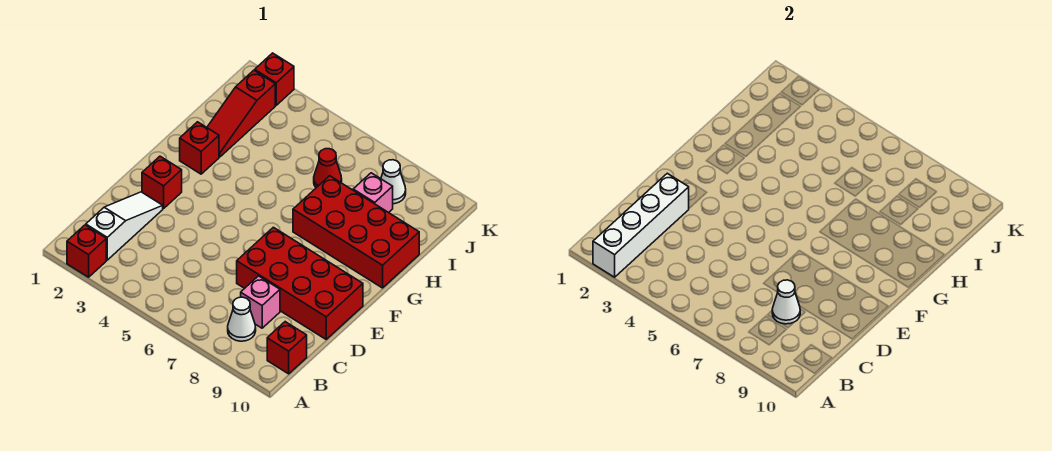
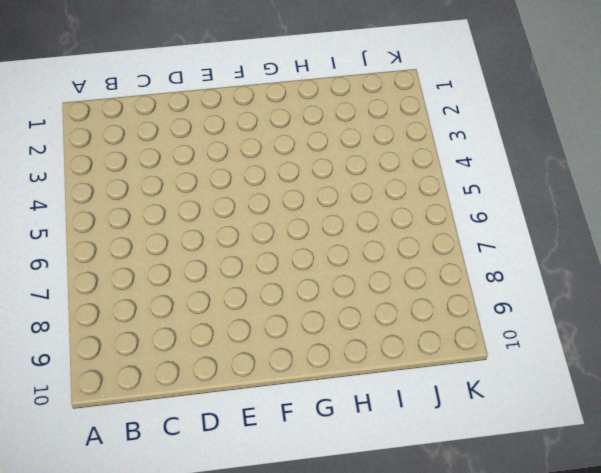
none -> red 1x1 brick [67,225,106,277]
none -> white 1x3 slope [86,192,163,260]
none -> white 1x1 cone [228,297,256,341]

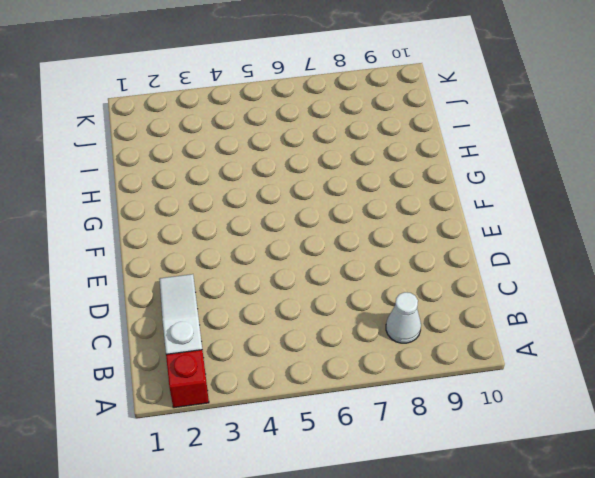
none -> red 1x1 brick [267,322,307,374]
none -> pink 1x1 brick [241,276,280,328]
none -> red 2x4 brick [237,227,363,339]

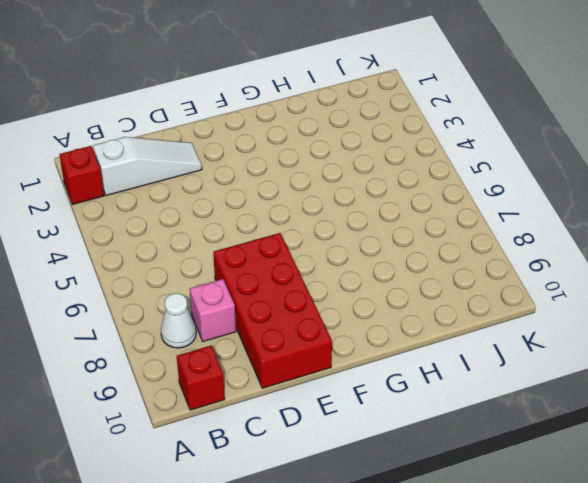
none -> red 1x1 brick [142,156,182,208]
none -> red 1x1 brick [180,122,219,174]
none -> red 2x4 brick [293,176,419,288]

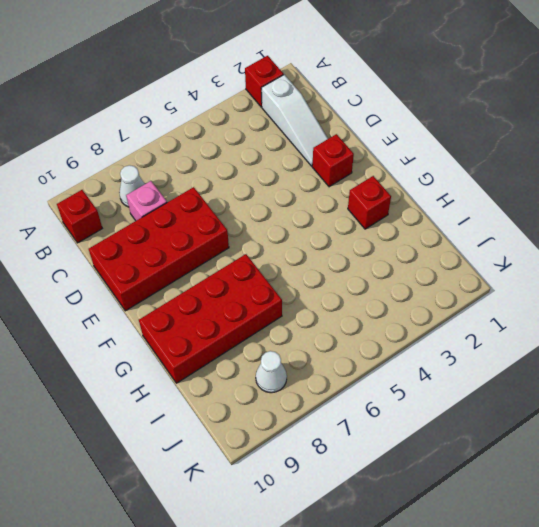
none -> red 1x3 slope [207,70,275,157]
none -> red 1x1 cone [314,149,342,188]
none -> pink 1x1 brick [353,173,393,213]

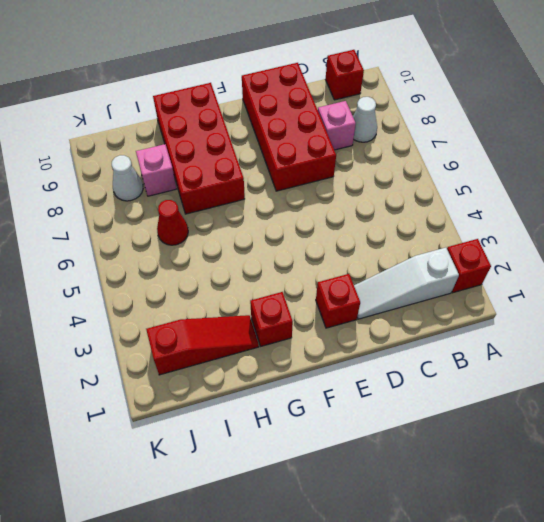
none -> red 1x1 brick [255,53,294,105]
none -> white 1x4 brick [593,173,689,277]
none -> white 1x1 cone [772,280,800,324]

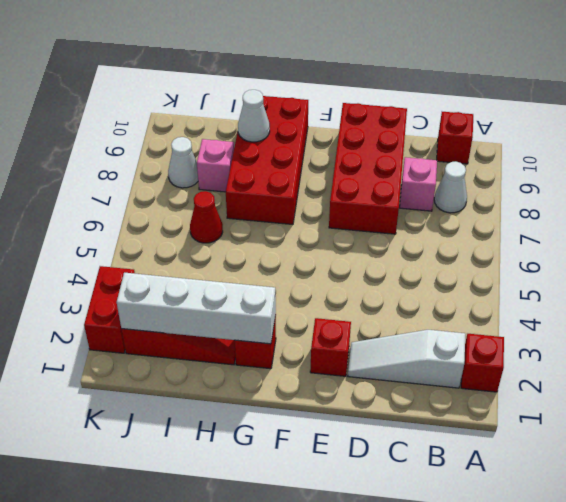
white 1x4 brick [117,273,276,344] -> white 1x4 brick moved to [593,173,689,277]
white 1x1 cone [238,90,270,142] -> white 1x1 cone moved to [772,280,800,324]
red 1x2 brick [84,266,135,353] -> red 1x1 brick [255,53,294,105]

